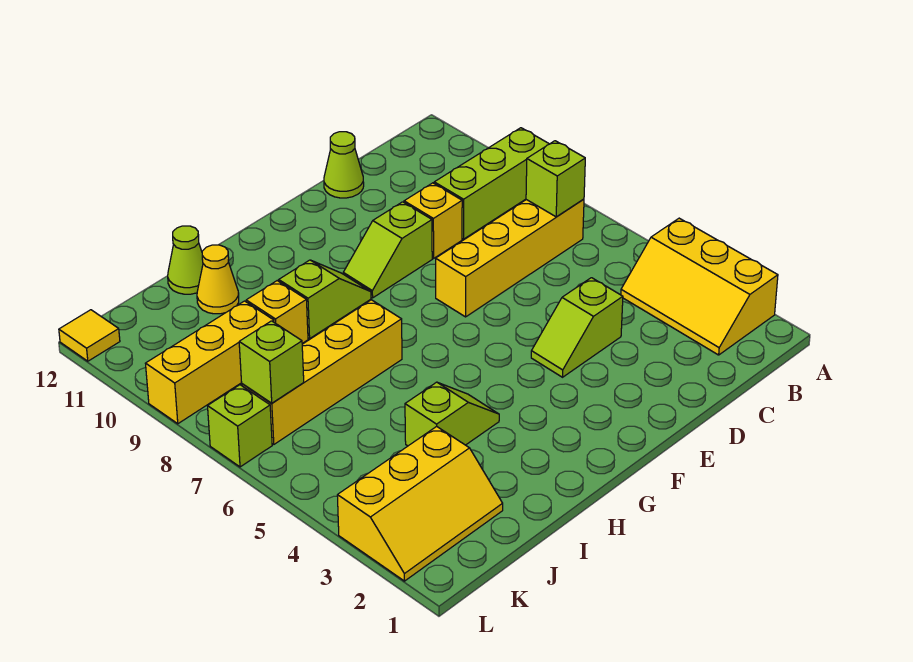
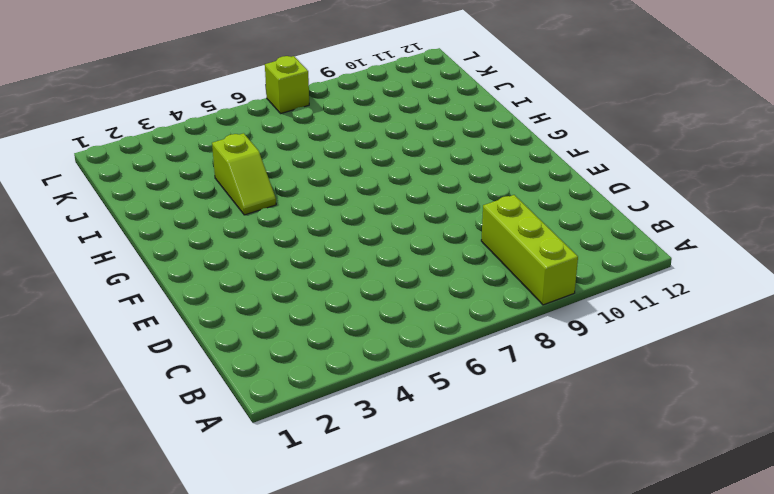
none -> yellow 2x3 slope [621,218,778,355]
none -> yellow 1x4 brick [436,199,584,317]
none -> lime 1x2 slope [531,278,623,377]

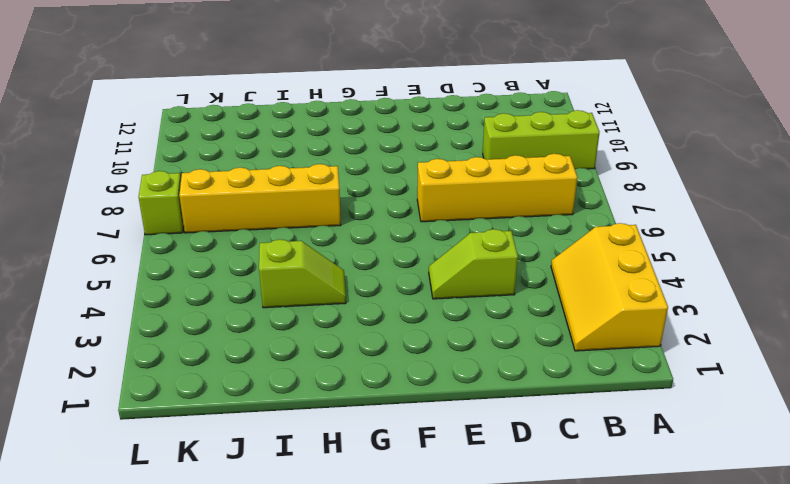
none -> yellow 1x1 brick [404,183,462,258]
none -> lime 1x1 cone [324,132,364,198]
none -> lime 1x2 slope [343,202,432,298]

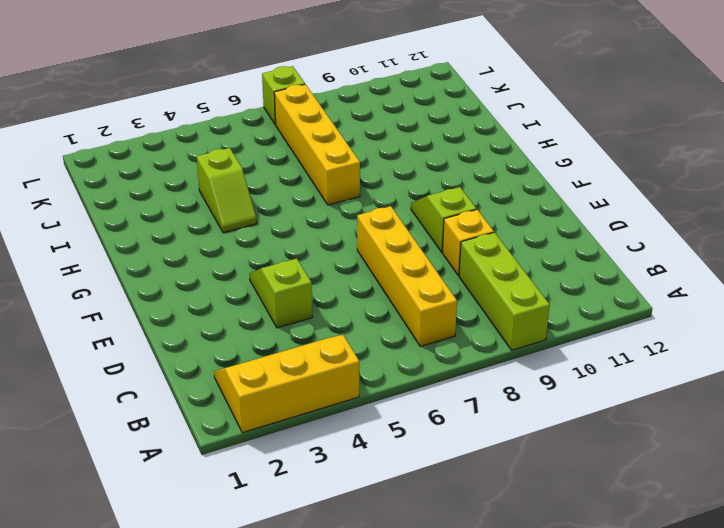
none -> lime 1x1 cone [324,132,364,198]
none -> lime 1x2 slope [279,260,371,339]
none -> yellow 1x1 brick [246,281,308,343]

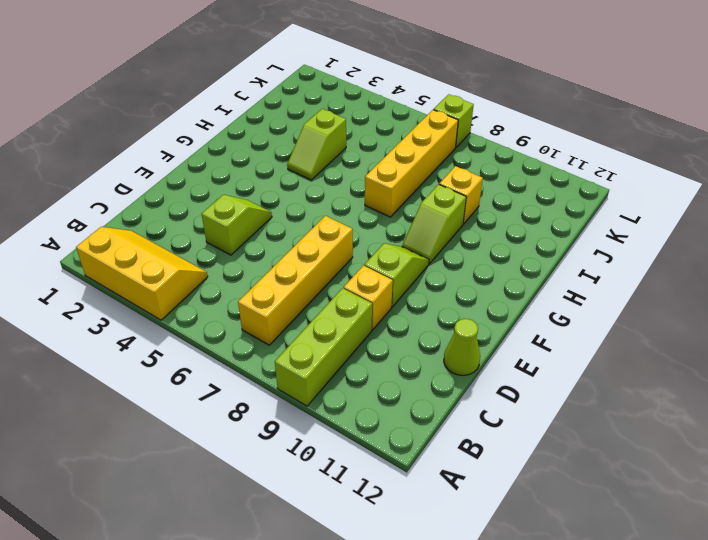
none -> yellow 1x1 cone [197,245,239,314]
none -> lime 1x1 cone [168,226,203,294]
none -> yellow 2x3 slope [337,426,503,581]

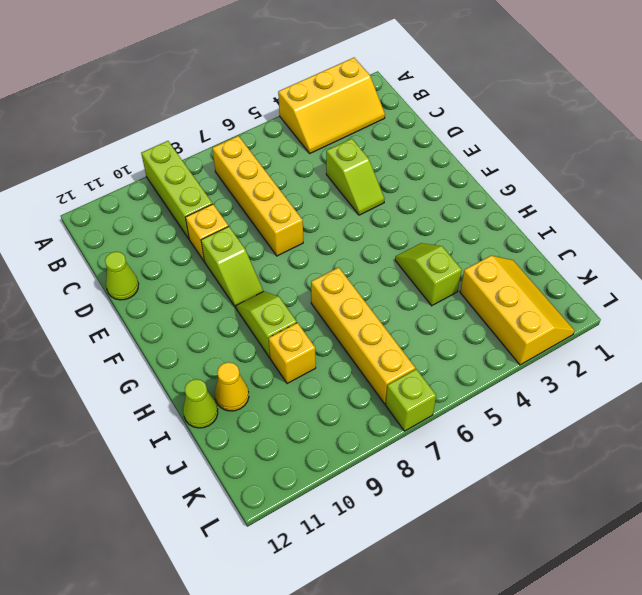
none -> yellow 1x3 brick [145,301,274,424]
none -> yellow 1x1 tile [59,310,120,361]
none -> lime 1x1 brick [526,141,585,217]

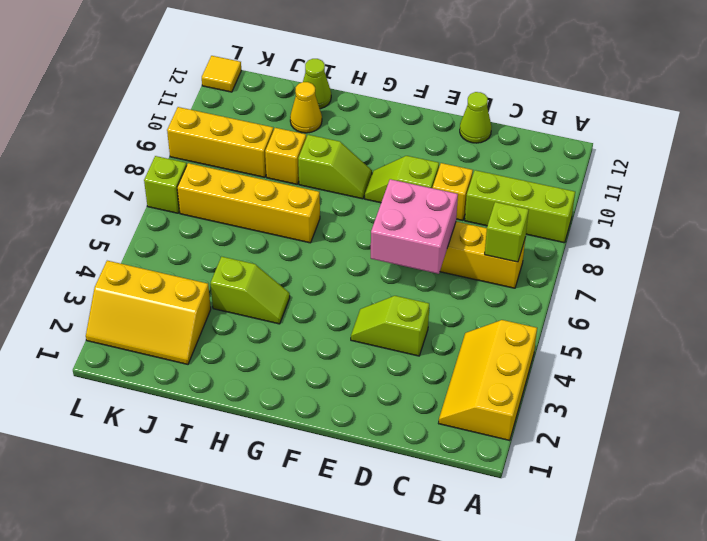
pink 2x2 brick [371,179,458,274] -> none
none -> lime 1x1 brick [239,321,304,403]

